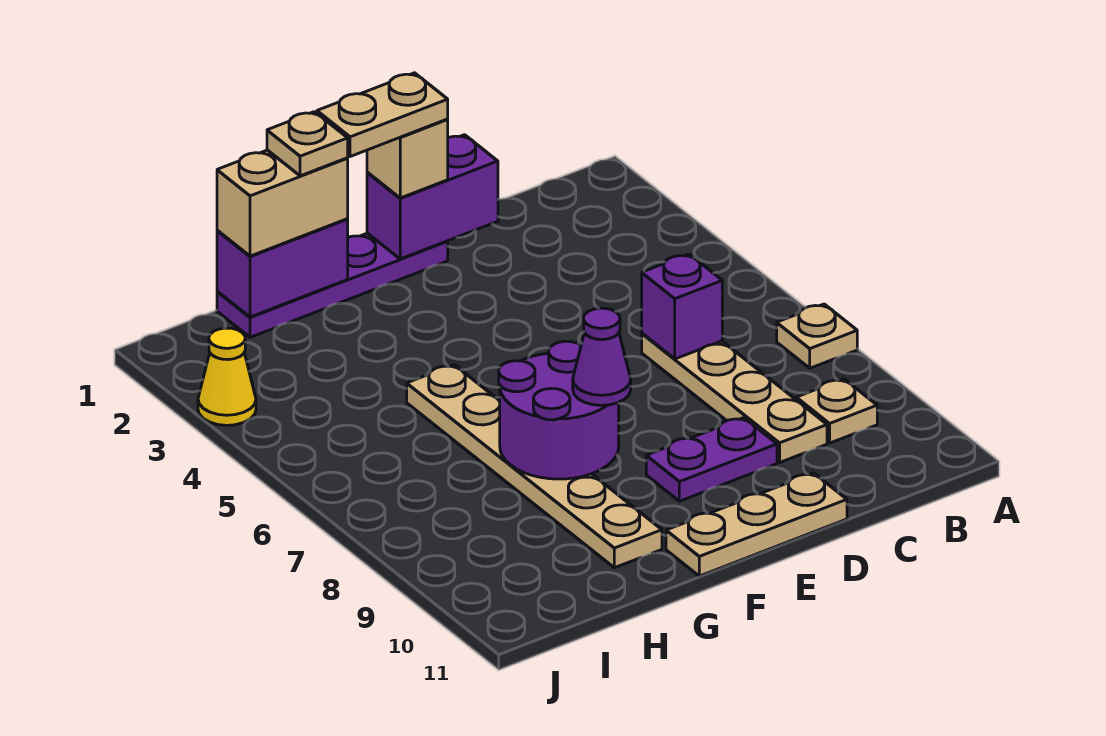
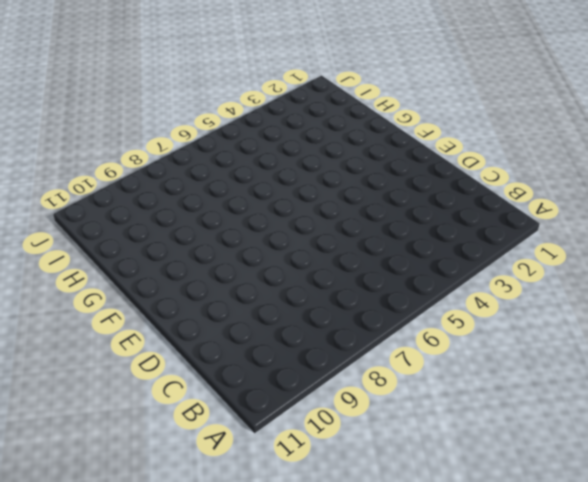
none -> tan 1x1 plate [777,304,857,368]
none -> tan 1x1 plate [796,379,877,443]
none -> tan 1x4 plate [642,333,827,462]

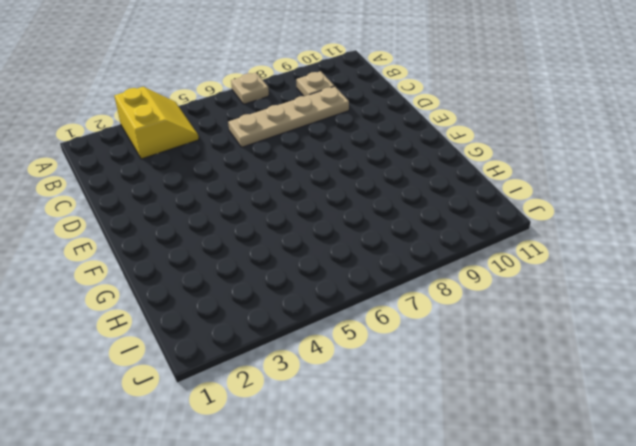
yellow 2x2 slope [114,87,199,159] -> none
none -> purple 1x2 plate [646,418,777,501]
none -> tan 1x3 plate [666,473,847,576]
none -> purple 1x4 plate [217,233,448,337]

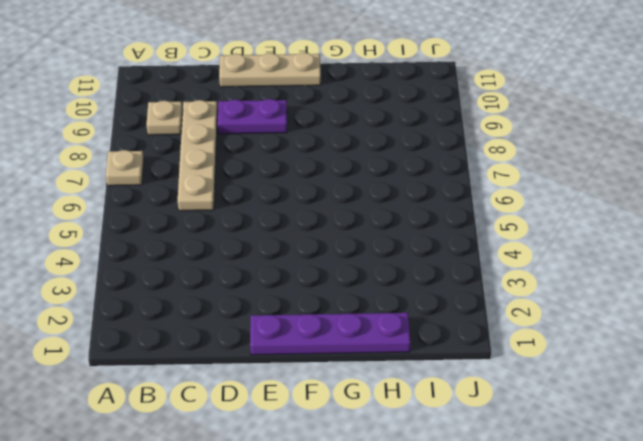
none -> tan 1x6 plate [407,365,662,568]
none -> yellow 1x1 cone [198,328,256,425]
none -> purple 1x1 brick [642,254,722,359]

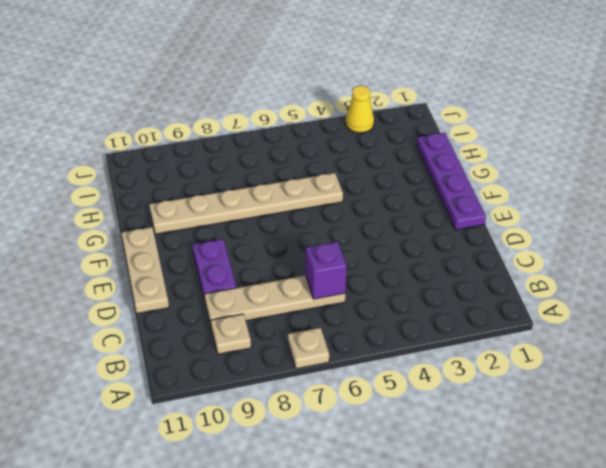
none -> purple 1x2 brick [367,135,498,259]
none -> purple 2x2 round brick [499,341,619,479]
none -> purple 1x2 brick [217,219,348,317]

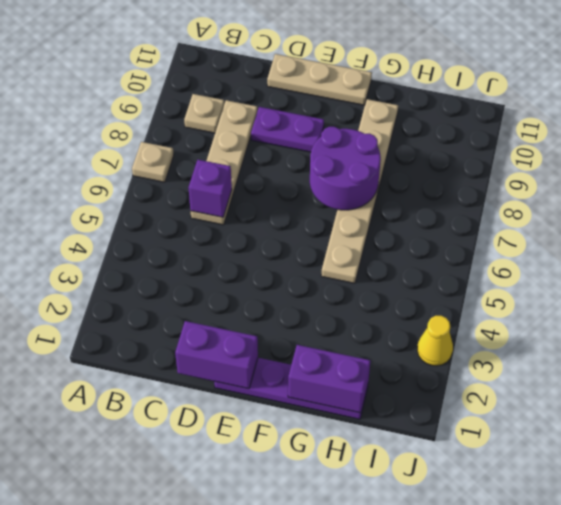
none -> tan 1x1 brick [367,119,448,198]
none -> purple 1x1 cone [573,308,631,405]
none -> tan 1x2 brick [217,150,348,256]

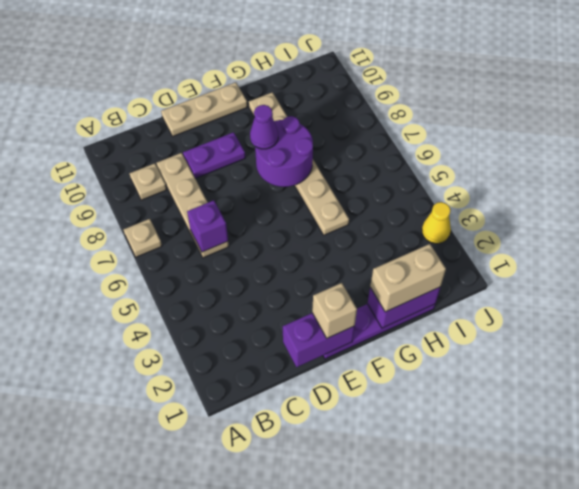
none -> tan 1x2 plate [317,73,448,157]
none -> tan 1x1 plate [267,112,348,176]

